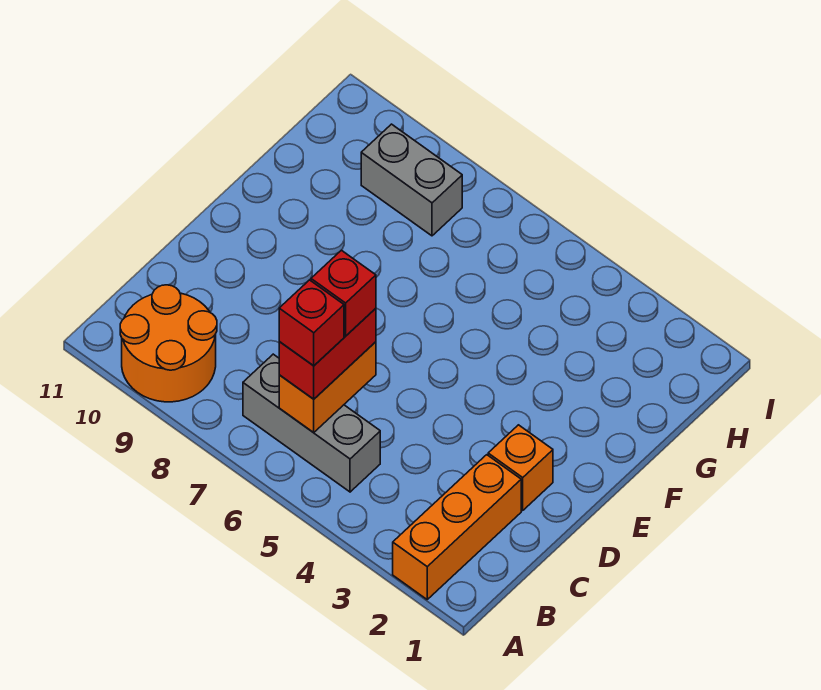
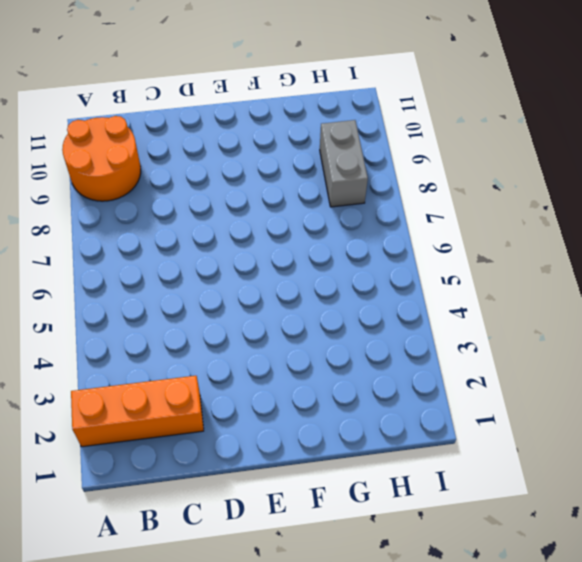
none -> grey 1x3 brick [243,354,380,492]
none -> orange 1x1 brick [488,425,553,510]

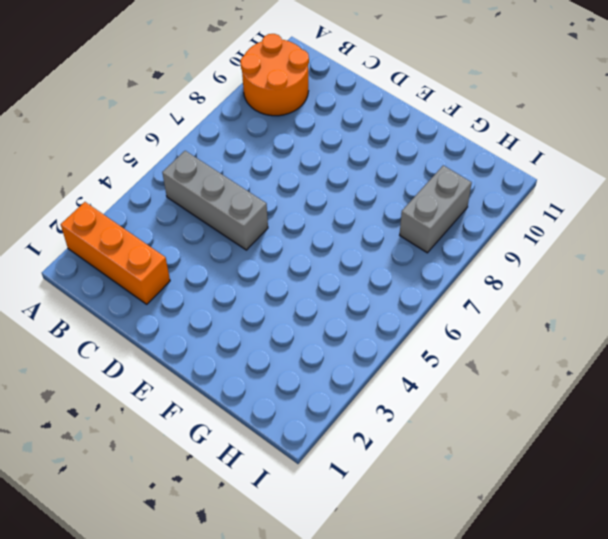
grey 1x3 brick [162,151,268,250] -> grey 1x3 brick turned to [243,354,380,492]
none -> orange 1x1 brick [488,425,553,510]
none -> orange 1x2 brick [279,342,376,433]

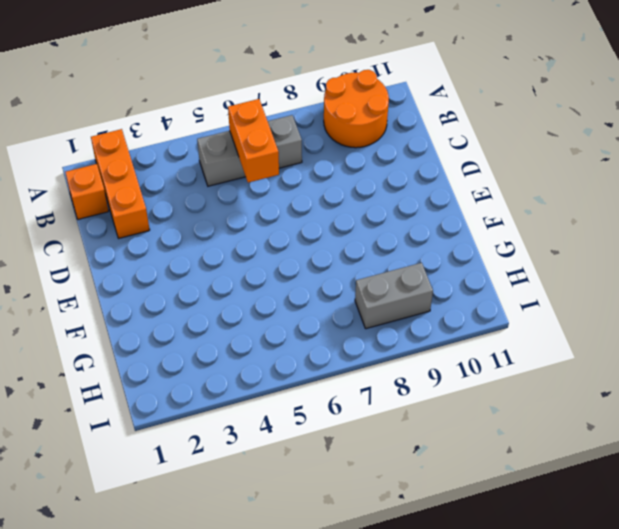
orange 1x1 brick [65,164,109,219] -> orange 1x1 brick moved to [488,425,553,510]
none -> red 1x2 brick [279,308,376,399]
none -> red 1x1 brick [279,280,344,366]

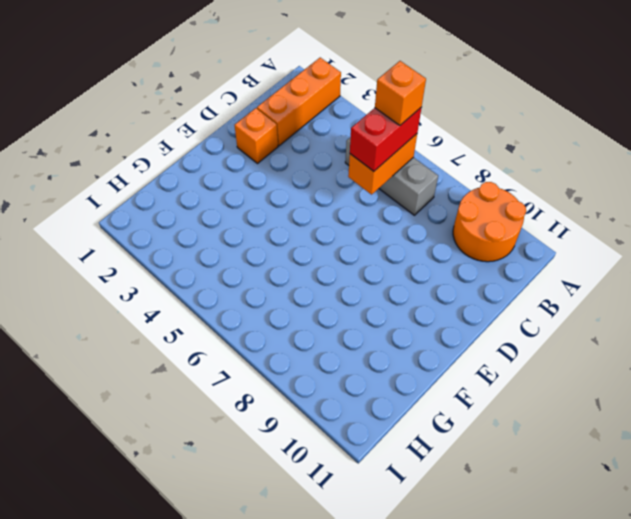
orange 1x1 brick [375,61,426,125] -> red 1x1 brick [279,280,344,366]
none -> grey 1x2 brick [361,124,462,236]
none -> red 1x1 brick [311,250,376,336]

